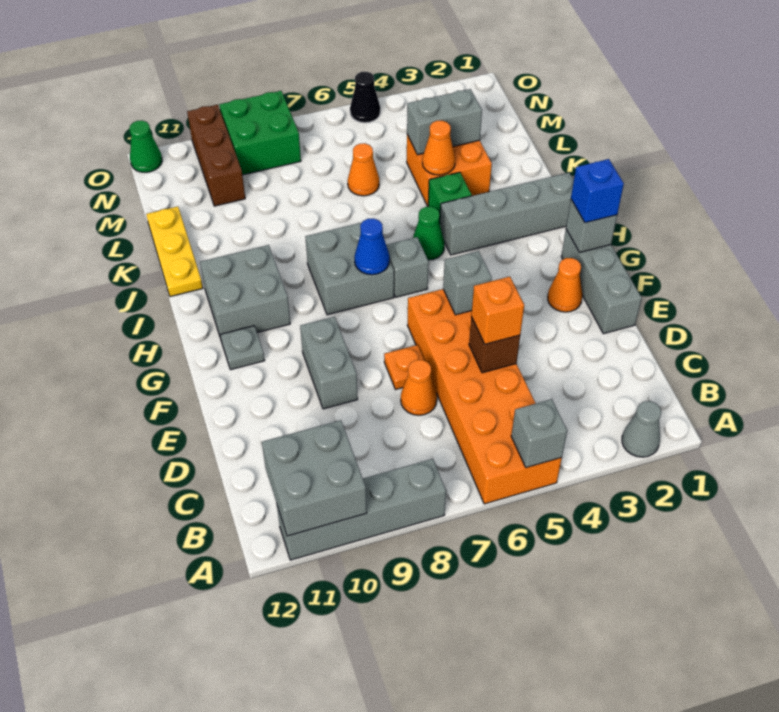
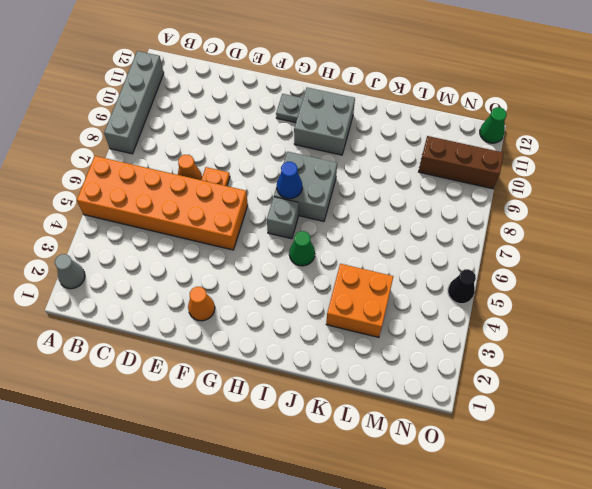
none -> grey 1x3 brick [561,230,642,334]
none -> grey 1x2 brick [300,317,358,409]
none -> grey 1x4 brick [440,173,574,255]
none -> green 1x1 brick [428,172,472,223]

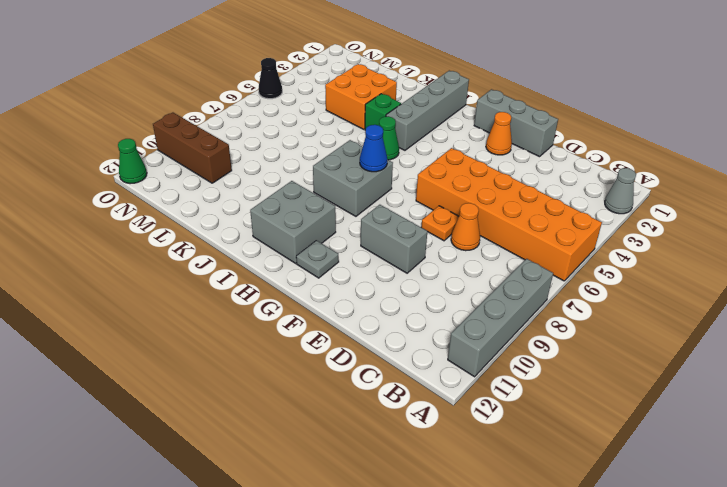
none -> grey 1x1 brick [386,237,429,297]
none -> yellow 1x3 plate [146,207,203,297]
none -> orange 1x1 cone [348,143,379,196]
none -> green 2x2 brick [219,91,301,175]

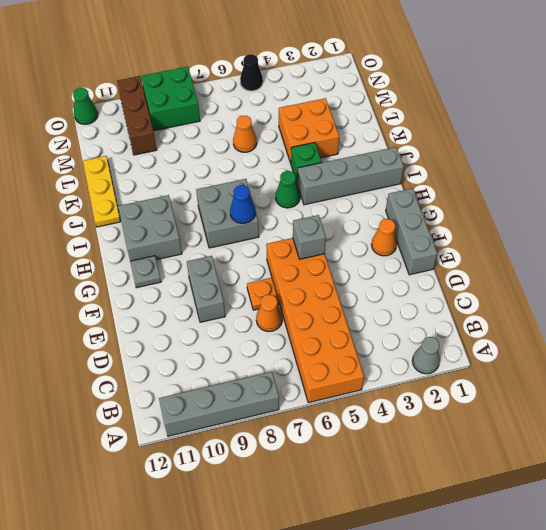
none -> grey 1x1 brick [386,237,429,297]
none -> grey 1x1 brick [511,399,567,468]
none -> grey 2x2 brick [262,420,367,536]
none -> brown 1x1 brick [469,317,520,373]

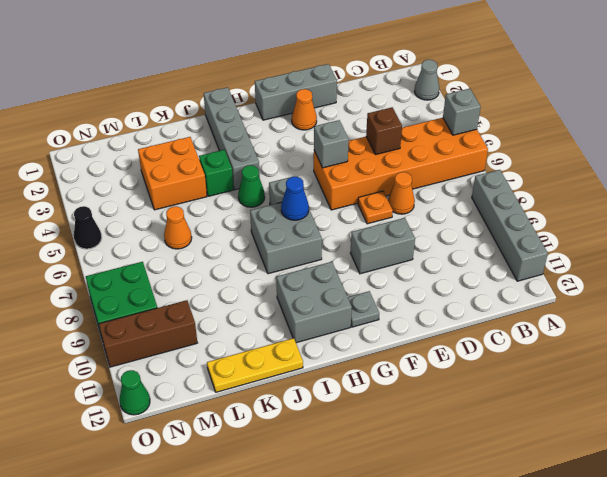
none -> grey 2x2 brick [262,420,367,536]
none -> grey 1x1 brick [566,200,617,252]
none -> orange 1x1 cone [422,121,455,175]
none -> grey 1x2 brick [407,89,482,155]

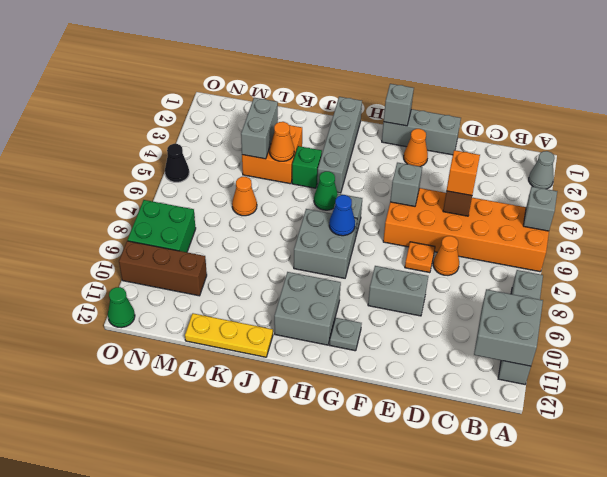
none -> blue 1x1 brick [571,159,624,223]

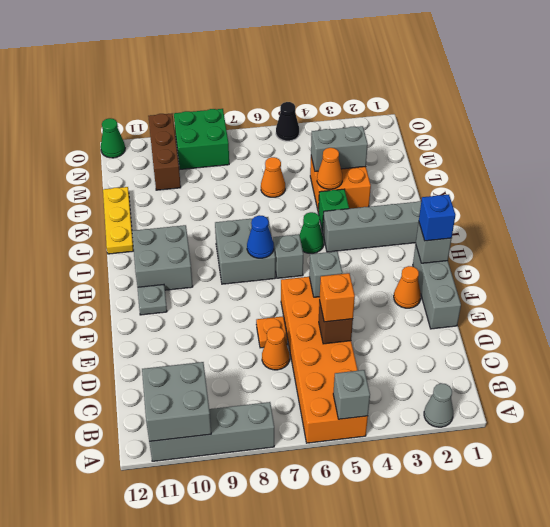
none -> grey 1x2 brick [300,317,358,409]

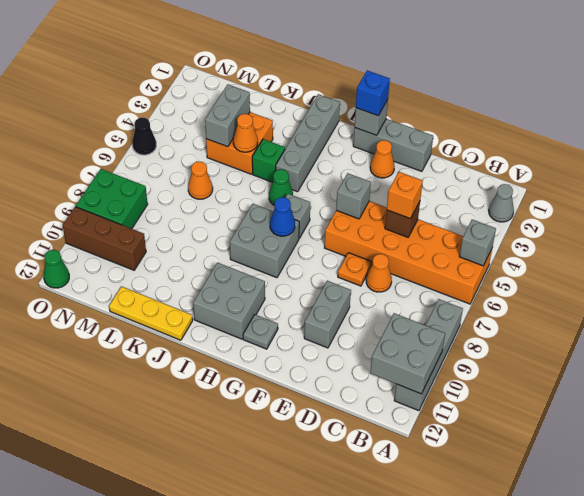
grey 1x2 brick [304,281,351,348] -> grey 1x2 brick turned to [300,317,358,409]

